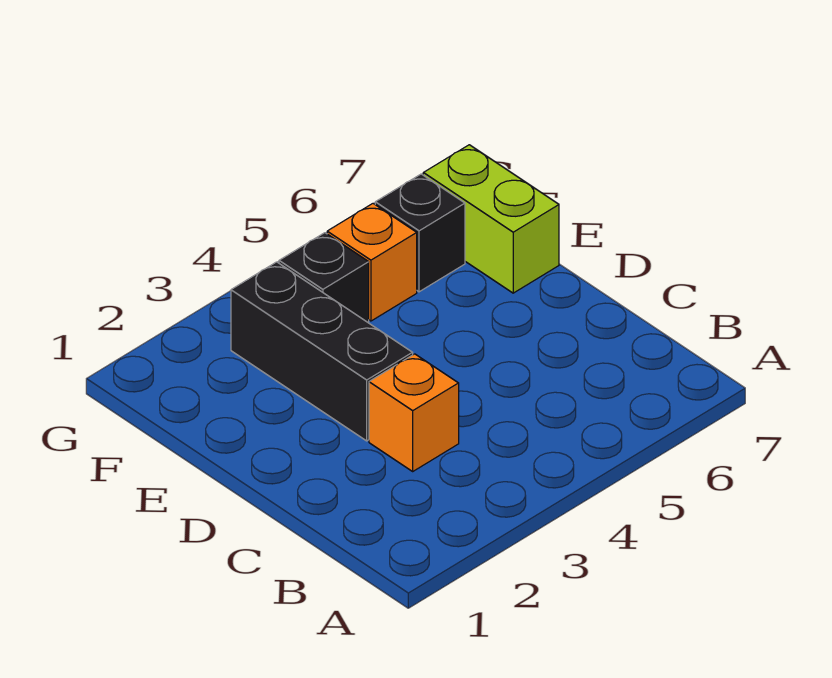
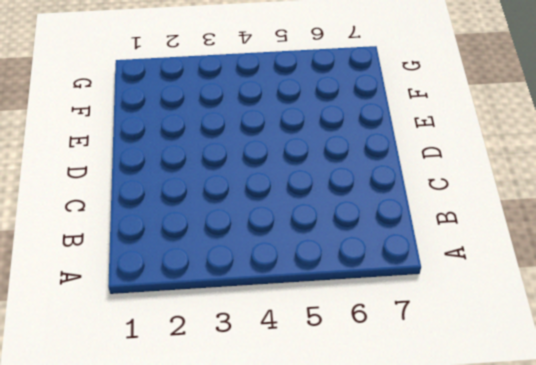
none -> orange 1x1 brick [369,354,459,471]
none -> black 1x3 brick [231,262,413,441]

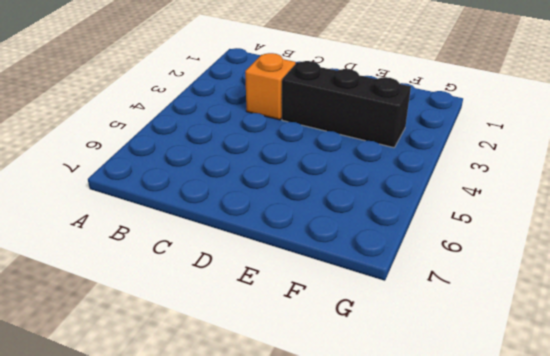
none -> lime 1x2 brick [423,145,559,293]
none -> black 1x1 brick [279,233,369,323]

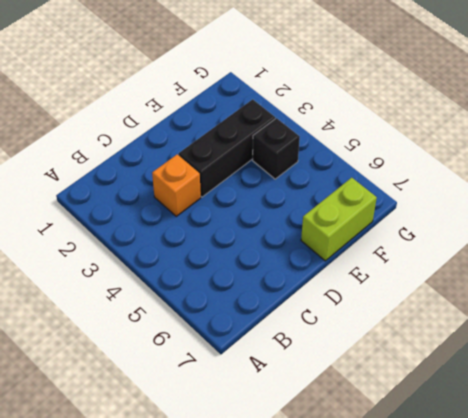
none -> orange 1x1 brick [327,204,417,321]
none -> black 1x1 brick [375,174,465,292]

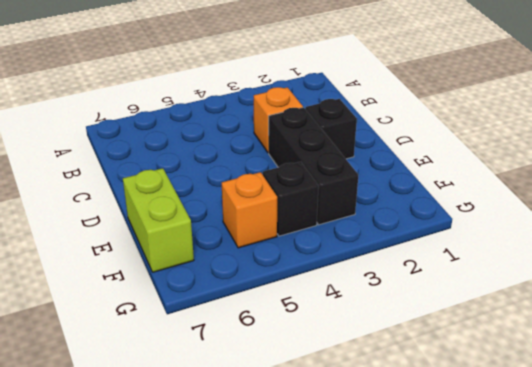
black 1x1 brick [305,99,357,159] -> black 1x1 brick moved to [375,174,465,292]

